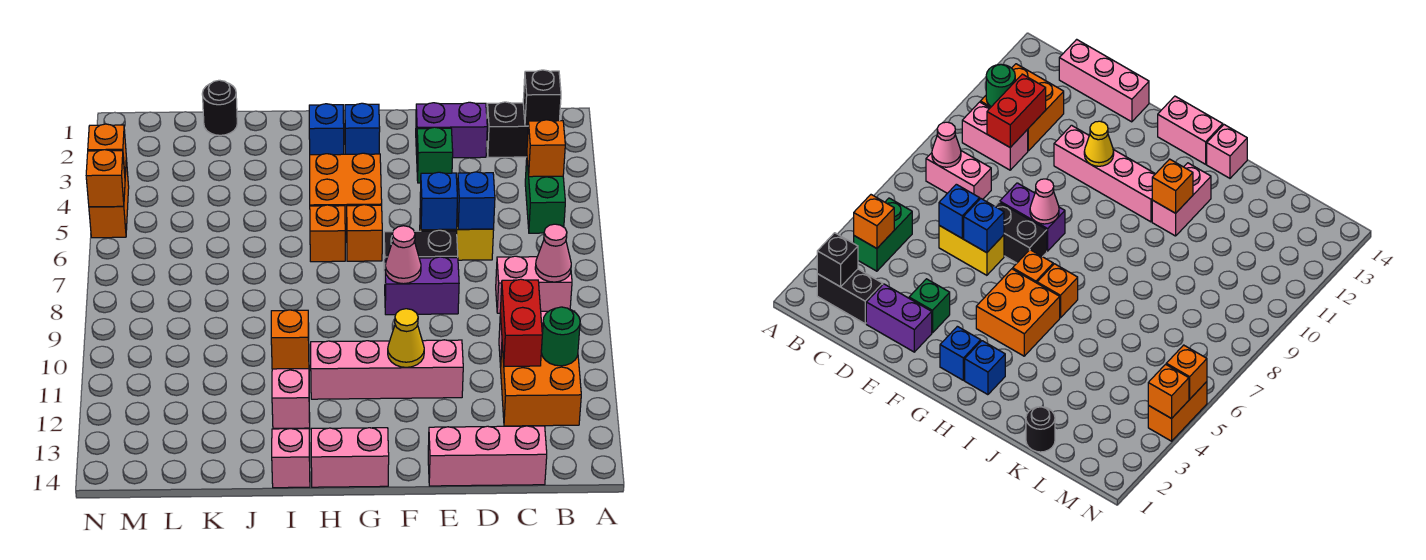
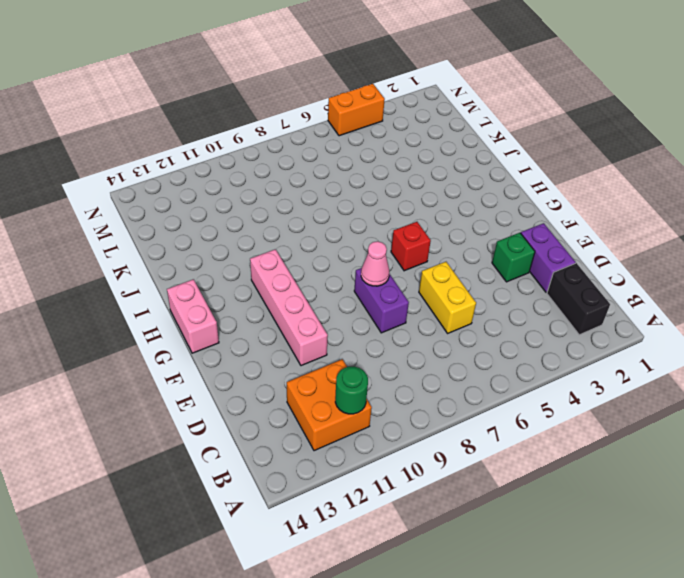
red 1x1 brick [391,222,431,271] -> orange 1x1 brick [347,205,382,261]
none -> green 1x2 brick [525,160,565,233]
none -> pink 1x2 brick [496,256,572,313]
none -> pink 1x2 brick [962,102,1028,170]
none -> pink 1x3 brick [428,426,547,486]

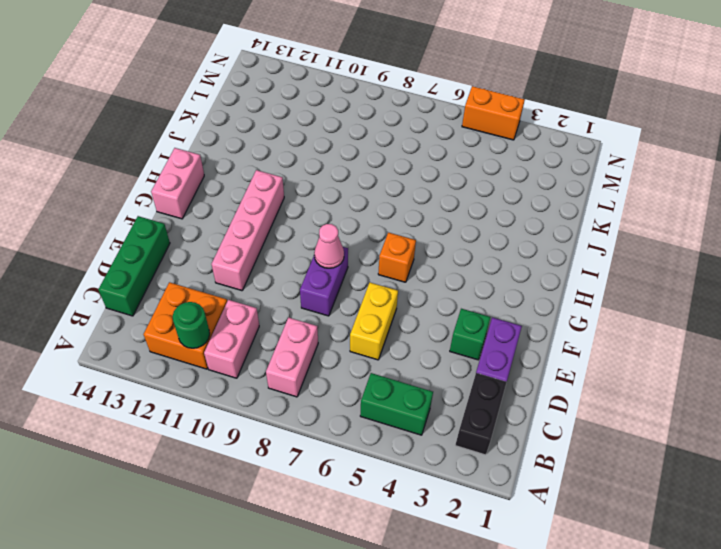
green 1x3 brick [98,216,170,316] -> pink 1x3 brick [428,426,547,486]
none -> black 1x2 brick [384,230,458,283]
none -> blue 1x1 brick [345,103,380,154]
none -> orange 2x2 brick [310,153,382,235]
none -> blue 1x1 brick [309,104,344,155]

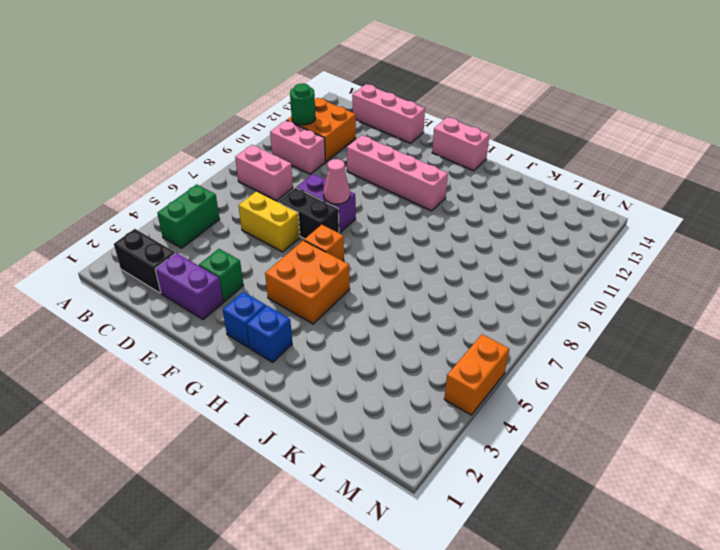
none -> orange 1x1 brick [310,205,345,262]
none -> pink 1x2 brick [272,369,310,429]
none -> pink 1x1 brick [272,428,310,488]
none -> black 1x1 round brick [202,80,237,135]

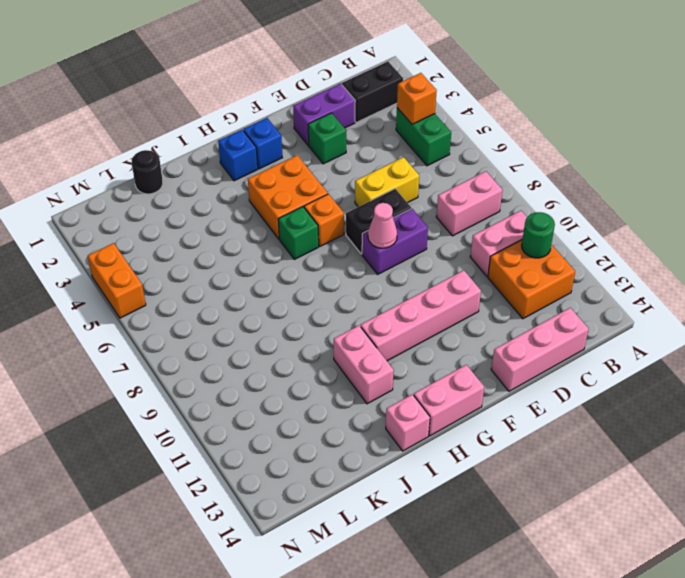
green 1x1 brick [278,207,319,259] -> orange 1x1 brick [310,205,345,262]
none -> black 1x1 brick [523,70,561,126]
none -> pink 1x1 cone [535,224,571,282]
none -> red 1x2 brick [500,279,542,366]
none -> blue 1x1 brick [457,172,495,229]

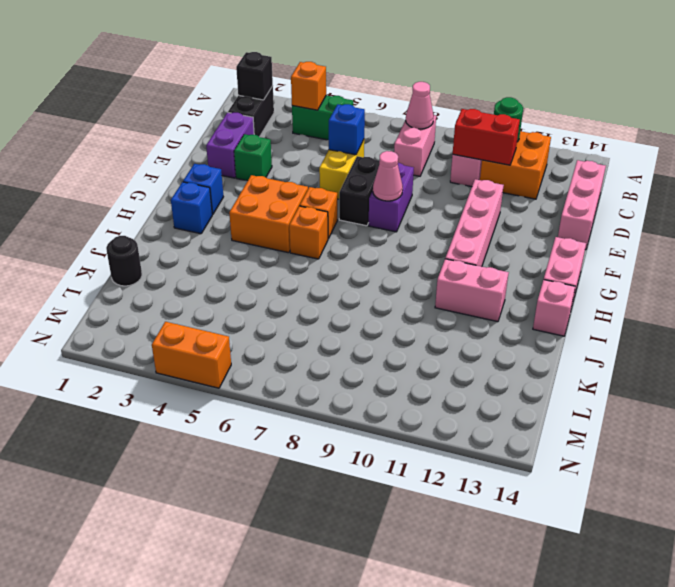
none -> blue 1x1 brick [420,172,457,230]
none -> yellow 1x1 cone [388,309,424,367]
none -> orange 1x1 brick [271,310,309,369]
none -> orange 1x1 brick [88,124,126,174]

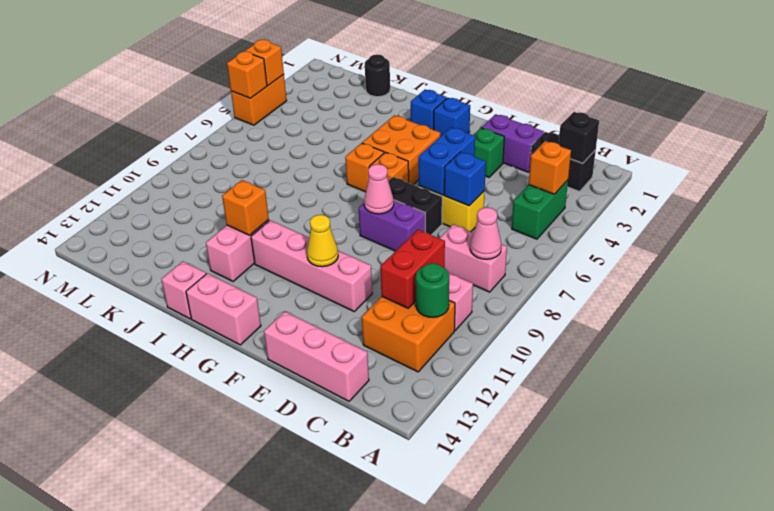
blue 1x2 brick [418,127,475,195] -> blue 1x1 brick [420,172,457,230]

